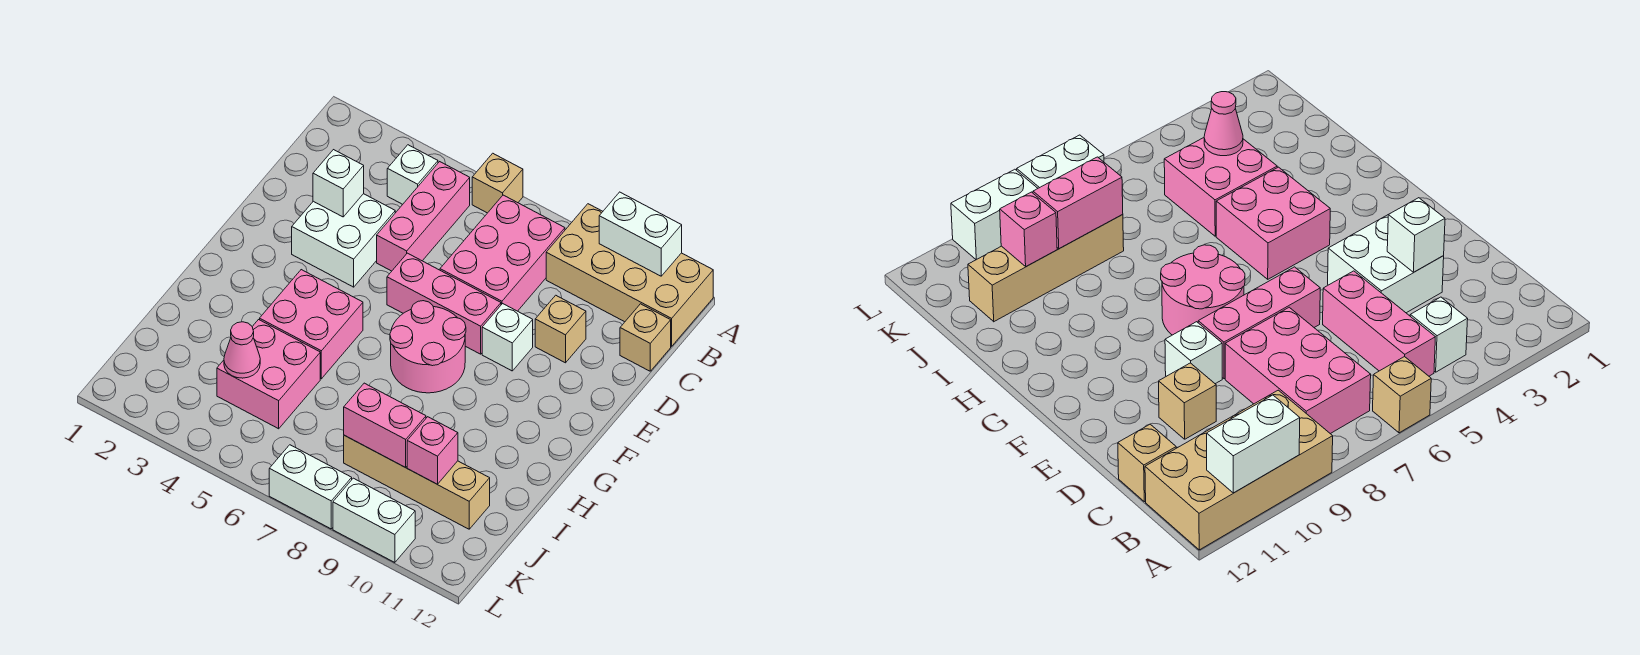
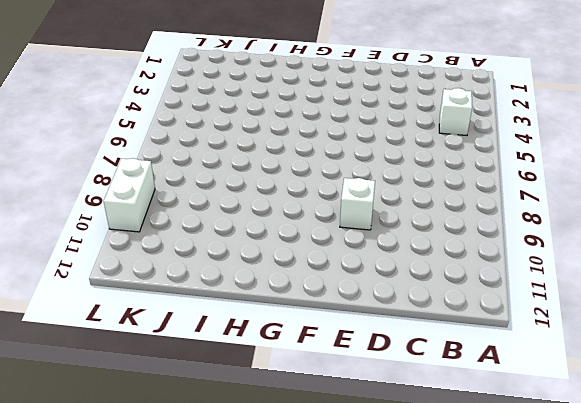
none -> tan 1x1 brick [472,153,523,213]
none -> tan 2x4 brick [546,204,713,346]
none -> pink 1x3 brick [377,162,470,271]

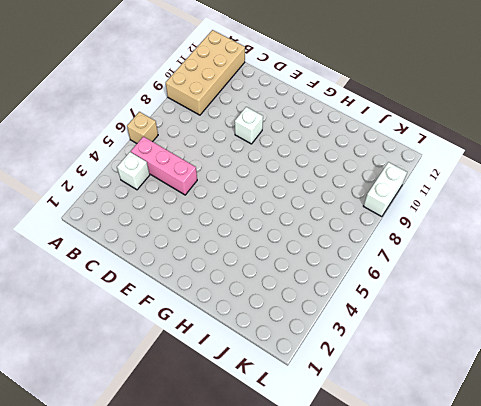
none -> pink 2x3 brick [440,195,565,311]
none -> tan 1x1 brick [620,304,671,371]
none -> white 2x2 brick [292,194,395,287]

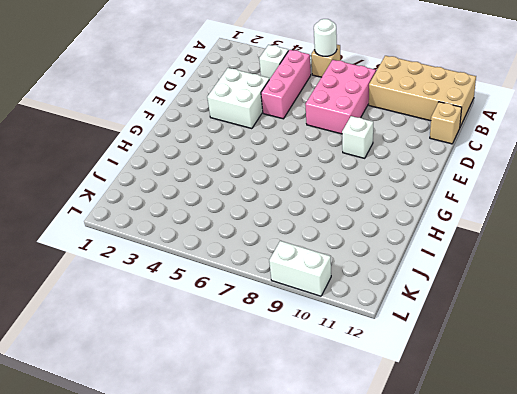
white 1x1 round brick [314,19,337,56] -> none
none -> tan 1x1 brick [535,295,586,363]
none -> pink 1x3 brick [387,253,501,354]
none -> pink 2x2 round brick [390,301,466,393]

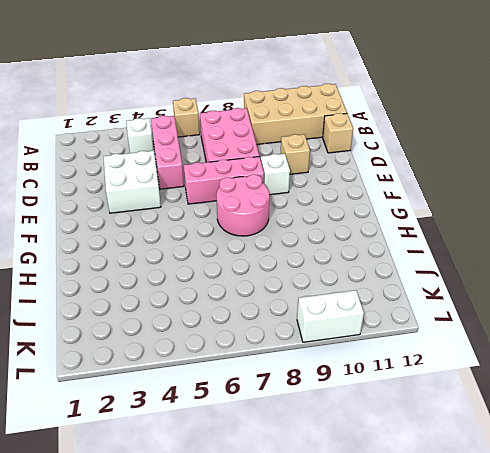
none -> pink 2x2 brick [260,270,363,379]
none -> pink 2x2 brick [217,320,320,429]
none -> tan 1x4 brick [344,435,490,529]

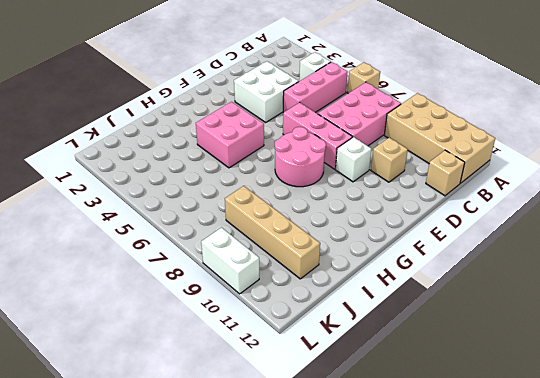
none -> pink 2x2 brick [217,320,320,429]
none -> white 1x2 brick [269,445,352,529]
none -> white 1x2 brick [599,192,682,276]

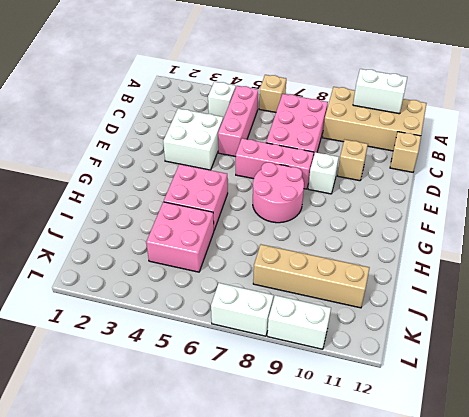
none -> white 1x1 brick [313,150,364,217]
none -> pink 1x1 cone [224,322,260,378]
none -> pink 1x2 brick [344,383,426,467]

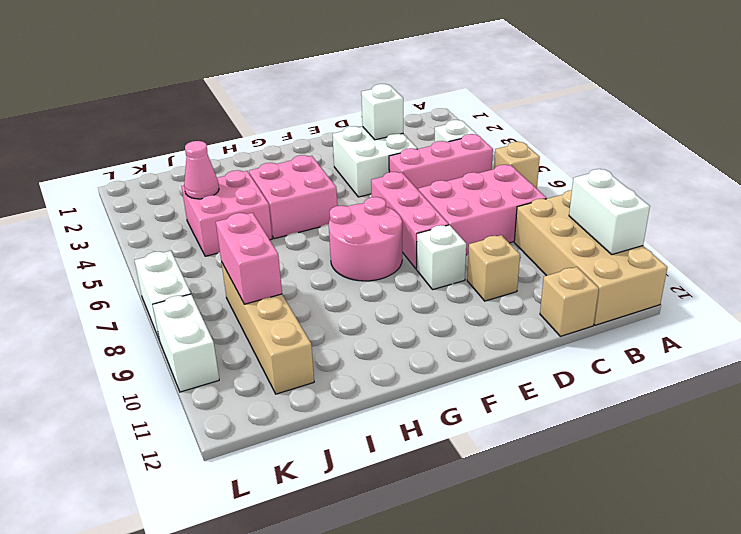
none -> pink 1x1 brick [407,417,458,484]

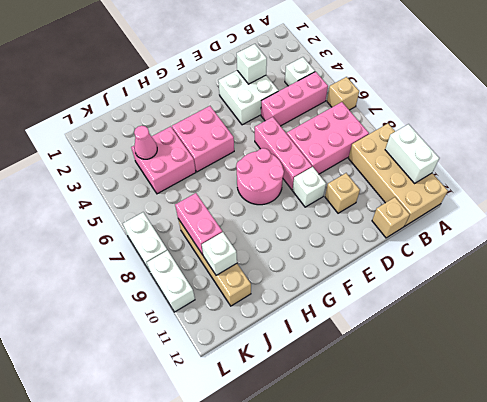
white 1x1 brick [202,232,237,275] -> pink 1x1 brick [407,417,458,484]

